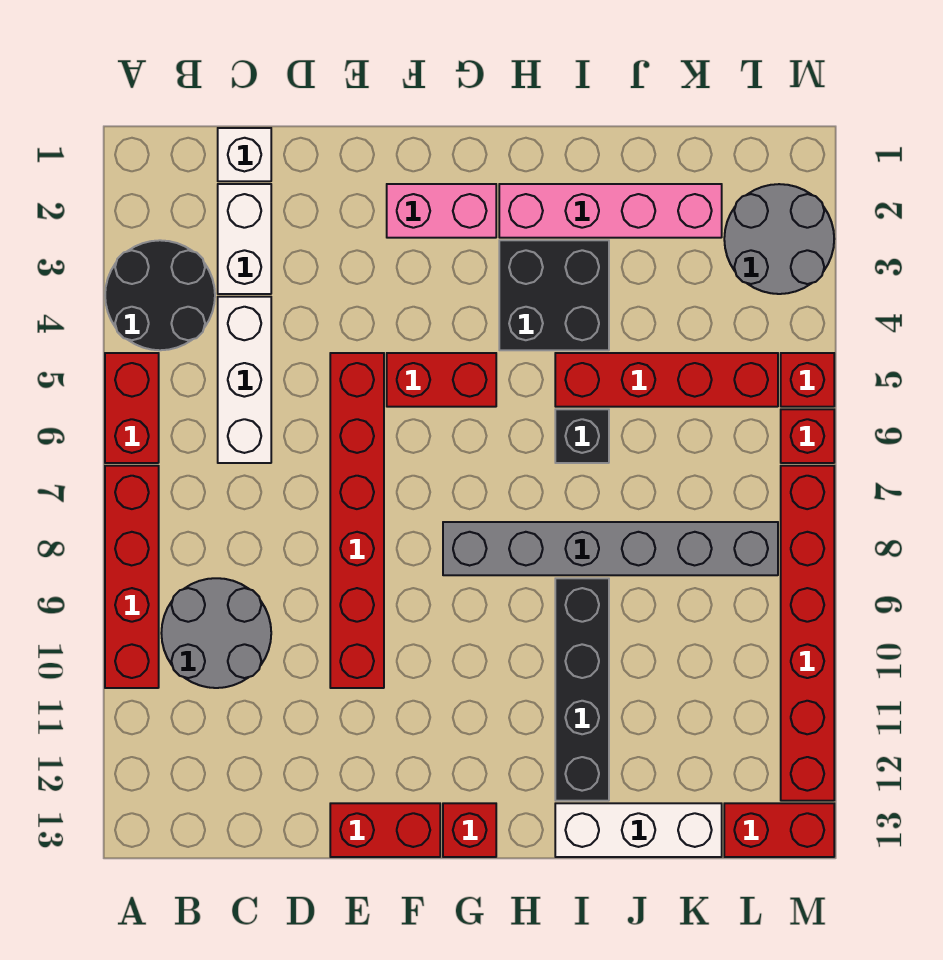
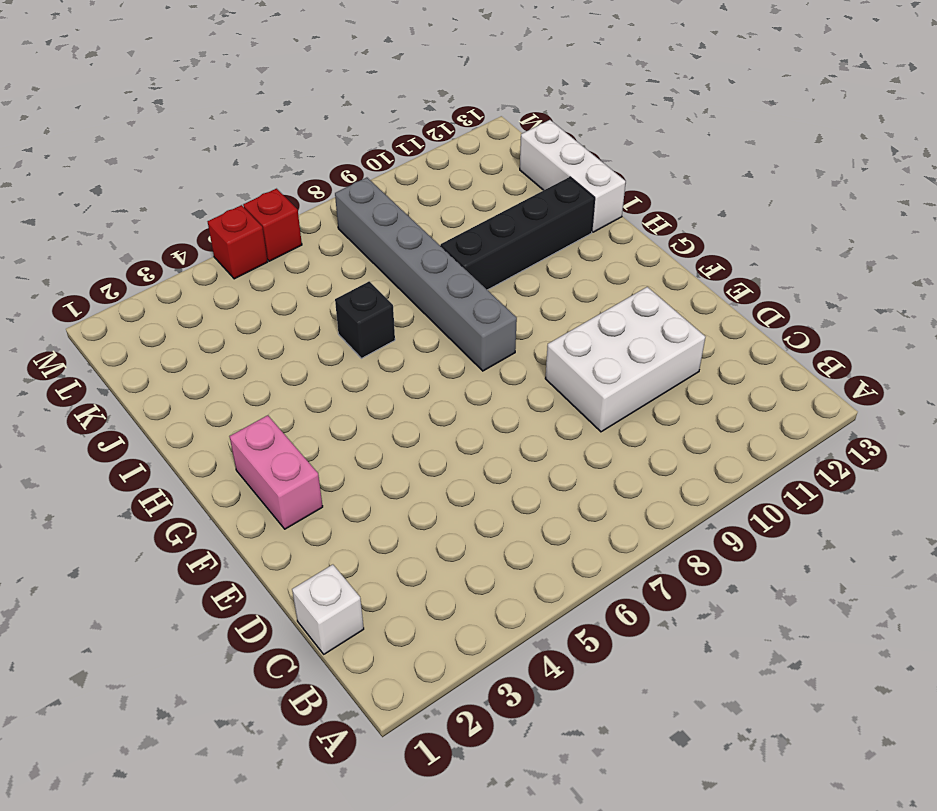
white 2x3 brick [545,287,705,432] -> red 1x6 brick [330,353,384,688]
none -> black 2x2 round brick [105,240,215,350]
none -> red 1x2 brick [105,353,159,463]
none -> red 1x4 brick [105,466,159,688]

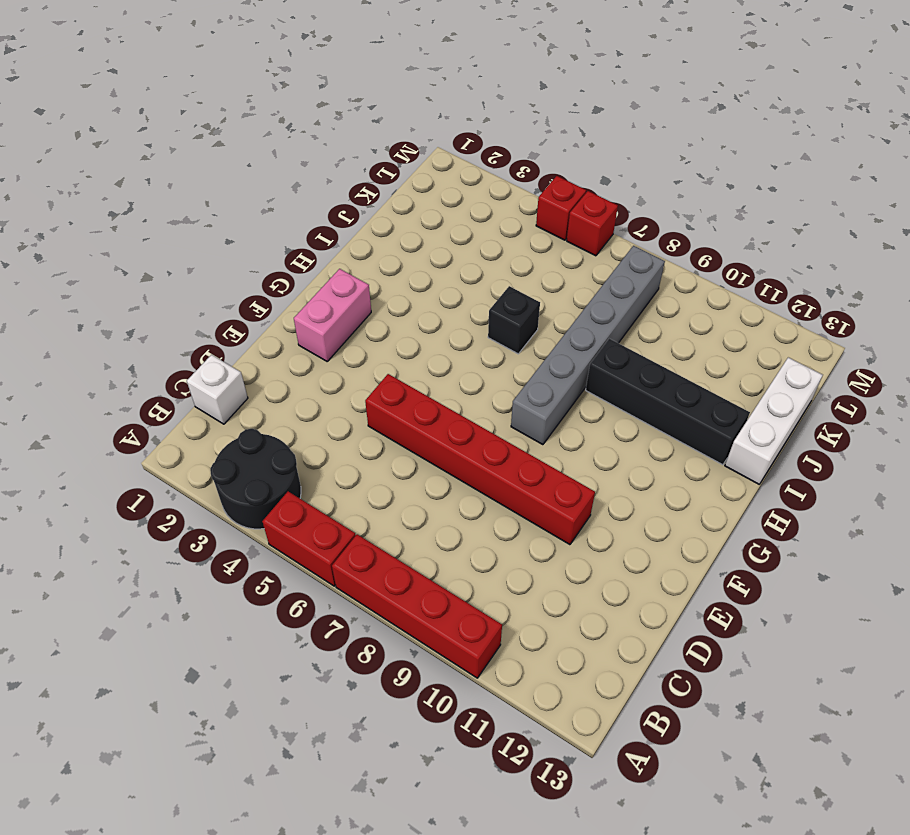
none -> grey 2x2 round brick [161,578,271,688]
none -> white 1x2 brick [218,184,271,294]
none -> white 1x3 brick [218,297,271,463]

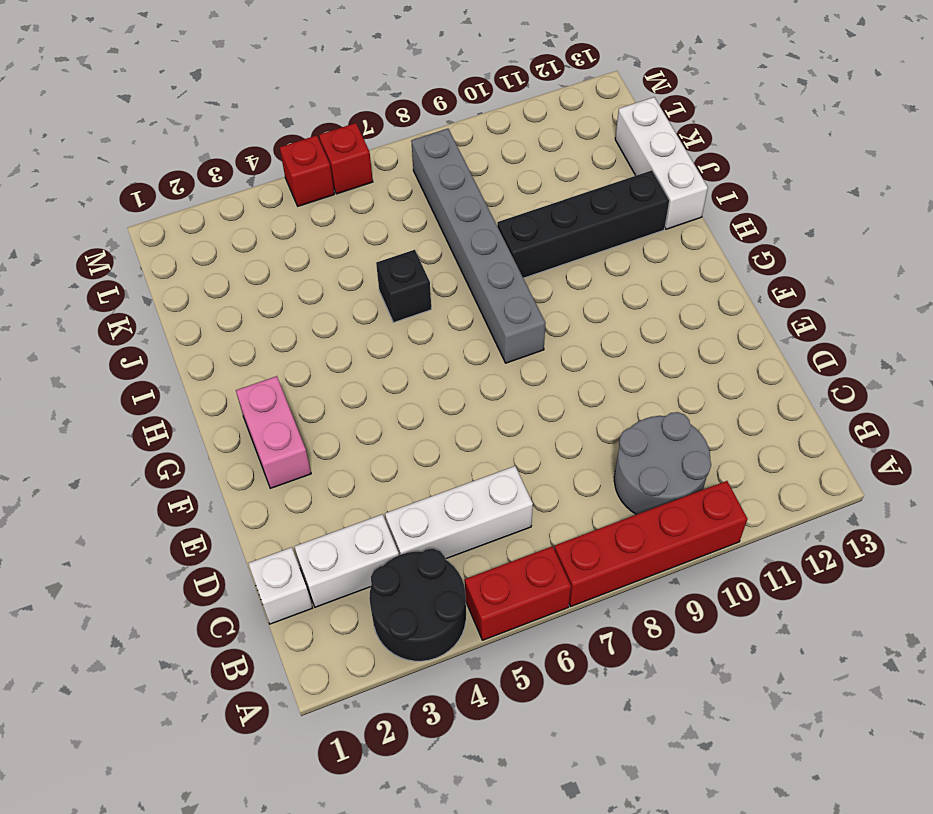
none -> red 1x6 brick [330,353,384,688]
none -> red 1x2 brick [330,803,440,857]
none -> red 1x2 brick [387,353,496,407]

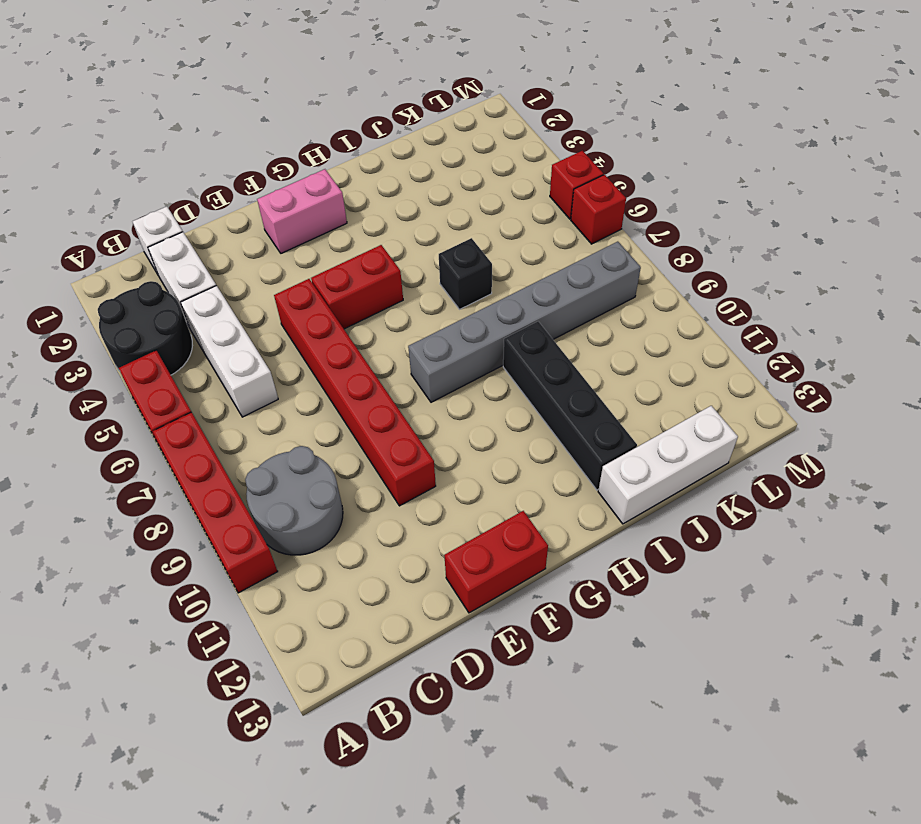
none -> red 1x1 brick [443,803,496,857]
none -> pink 1x4 brick [499,184,722,238]
none -> black 2x2 brick [499,240,609,350]

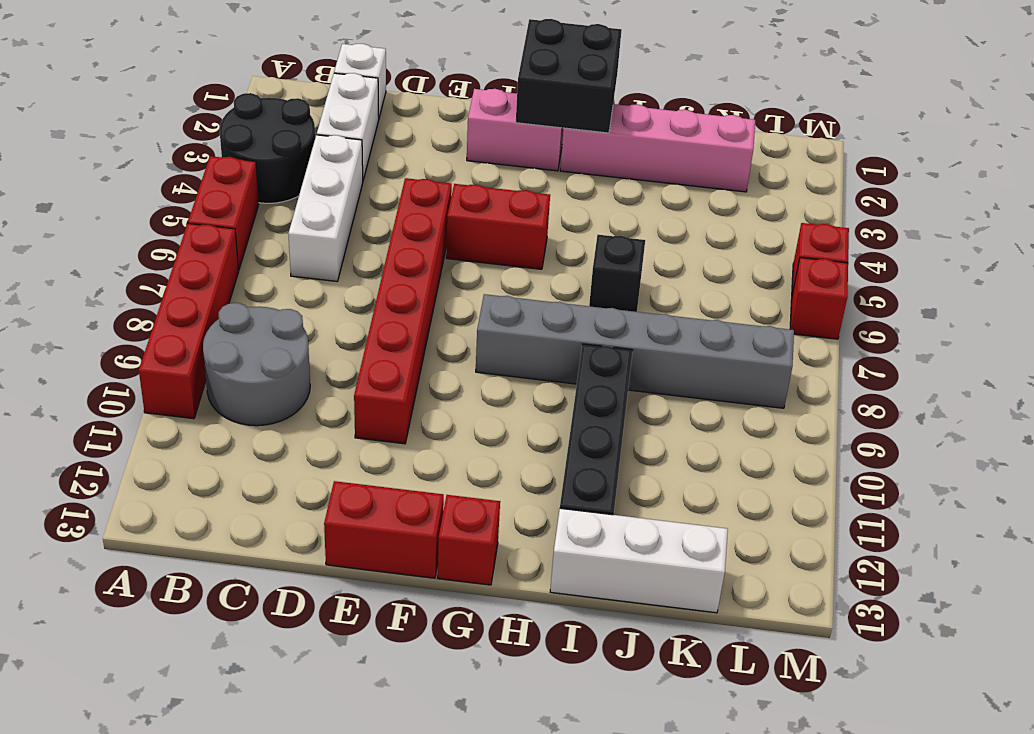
black 2x2 brick [516,19,622,133] -> black 2x2 brick moved to [499,240,609,350]
none -> red 1x4 brick [555,353,778,407]
none -> grey 2x2 round brick [724,184,834,294]
none -> red 1x2 brick [724,803,834,857]

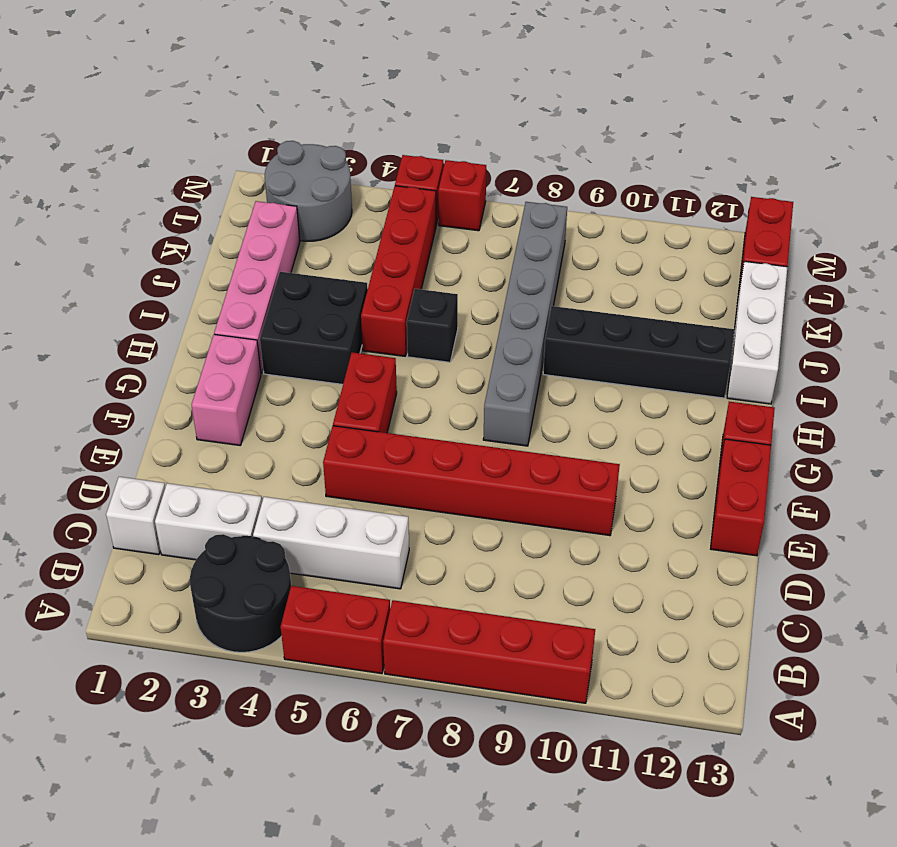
none -> grey 2x2 round brick [161,578,271,688]
none -> red 1x6 brick [781,466,834,801]

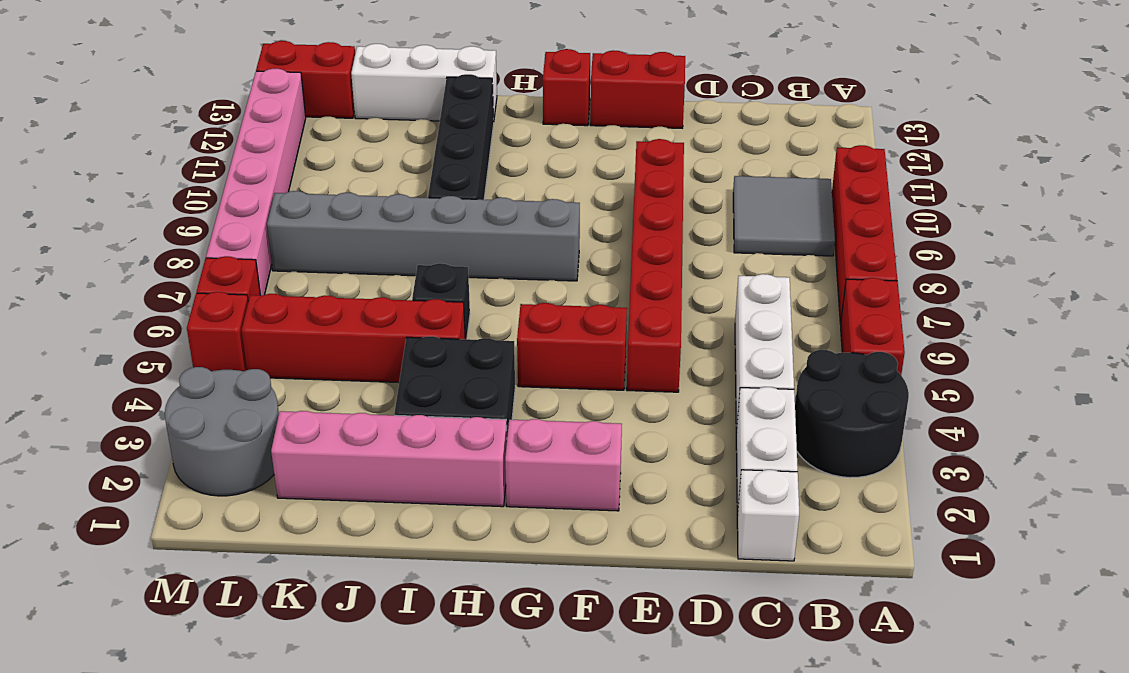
grey 2x2 tile [733,176,835,256] -> grey 2x2 round brick [161,578,271,688]
pink 1x6 brick [206,69,306,295] -> red 1x6 brick [781,466,834,801]

